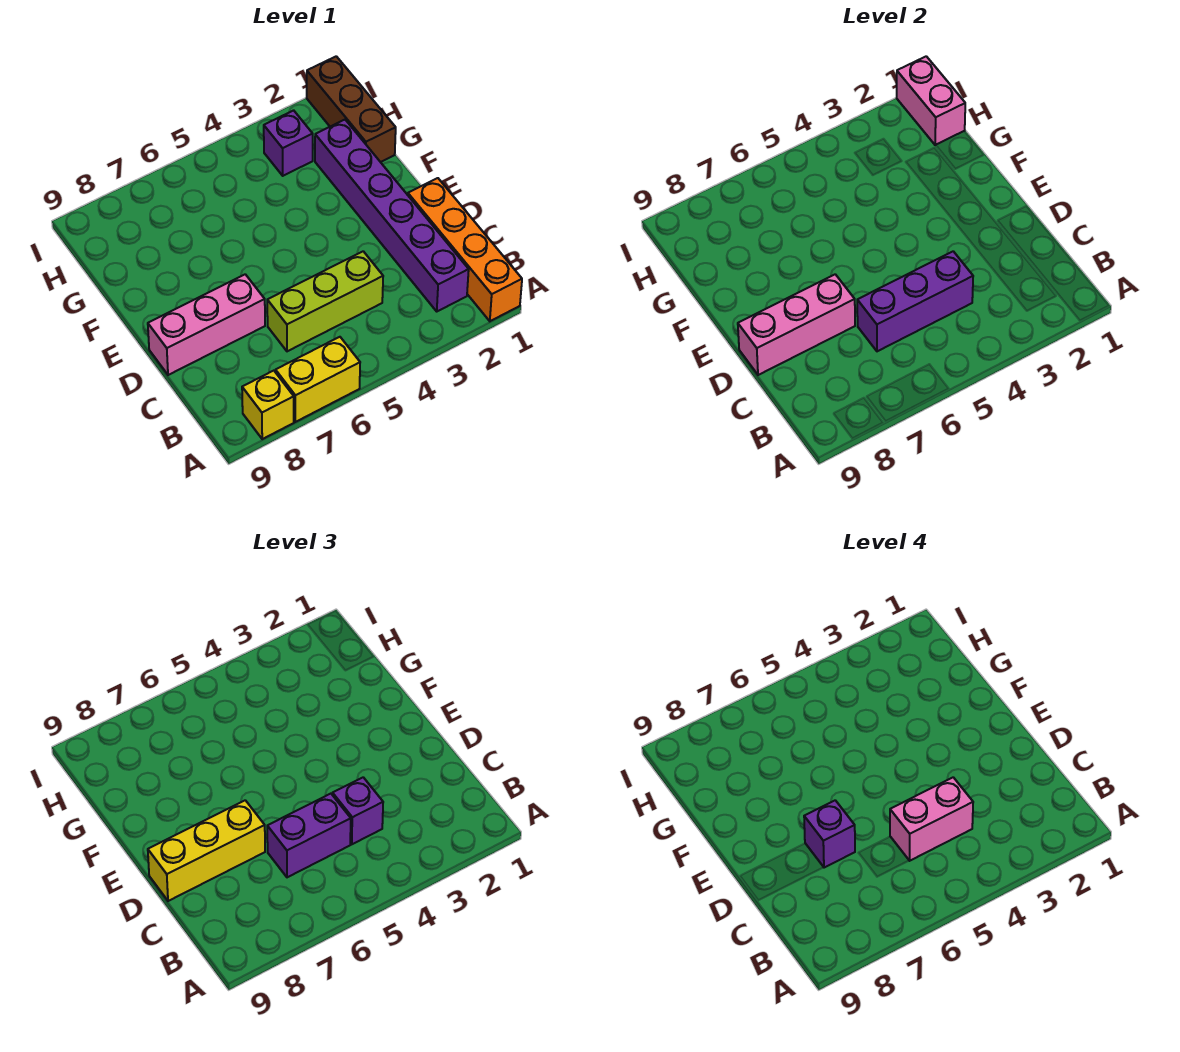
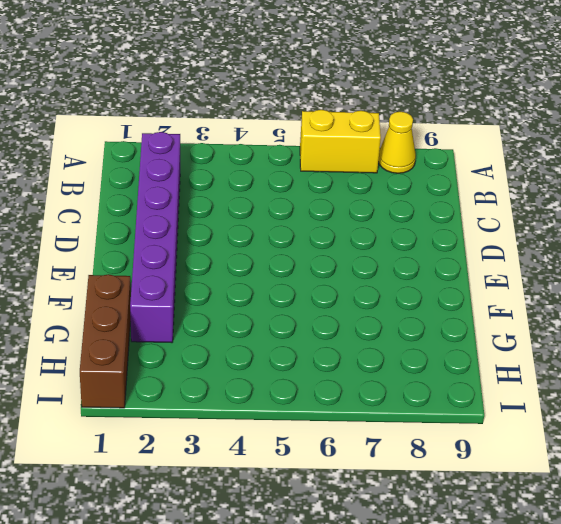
yellow 1x1 cone [378,112,416,173] -> yellow 1x1 brick [242,371,294,439]
none -> orange 1x4 brick [408,178,522,321]
none -> lime 1x3 brick [267,251,383,351]
none -> pink 1x3 brick [148,274,265,375]

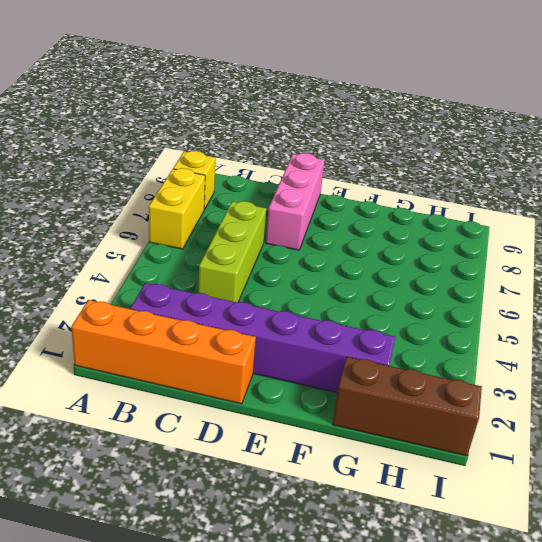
none -> purple 1x1 brick [264,110,313,176]
none -> purple 1x3 brick [857,251,973,351]
none -> pink 1x3 brick [738,274,855,375]

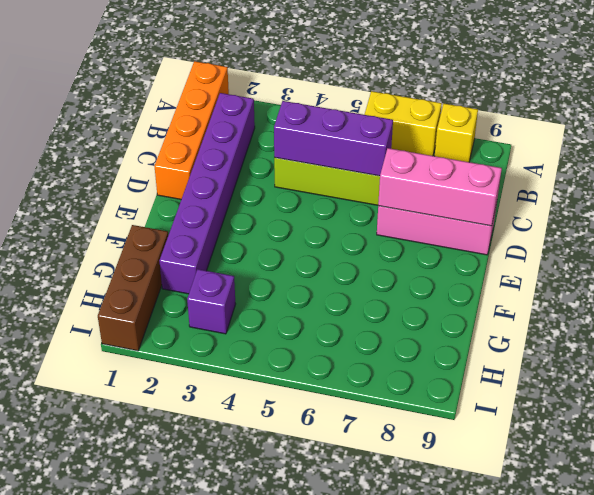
none -> pink 1x2 brick [897,56,965,145]
none -> purple 1x1 brick [333,777,383,844]
none -> purple 1x2 brick [267,794,351,877]

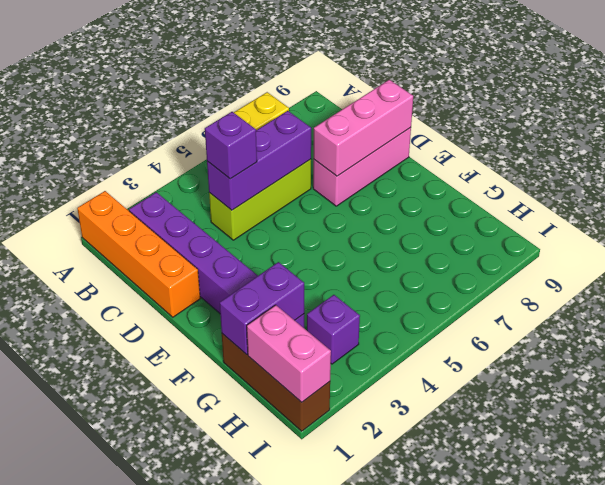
purple 1x2 brick [220,262,304,355] -> purple 1x2 brick moved to [267,794,351,877]
none -> yellow 1x1 brick [242,371,294,439]
none -> yellow 1x3 brick [148,800,265,901]
none -> pink 1x2 brick [890,777,973,861]

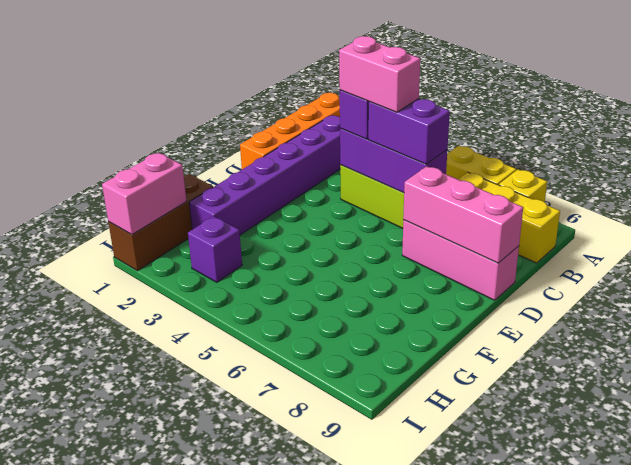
yellow 1x3 brick [458,172,560,263] -> yellow 1x3 brick moved to [148,800,265,901]
none -> purple 1x1 brick [804,800,855,868]

